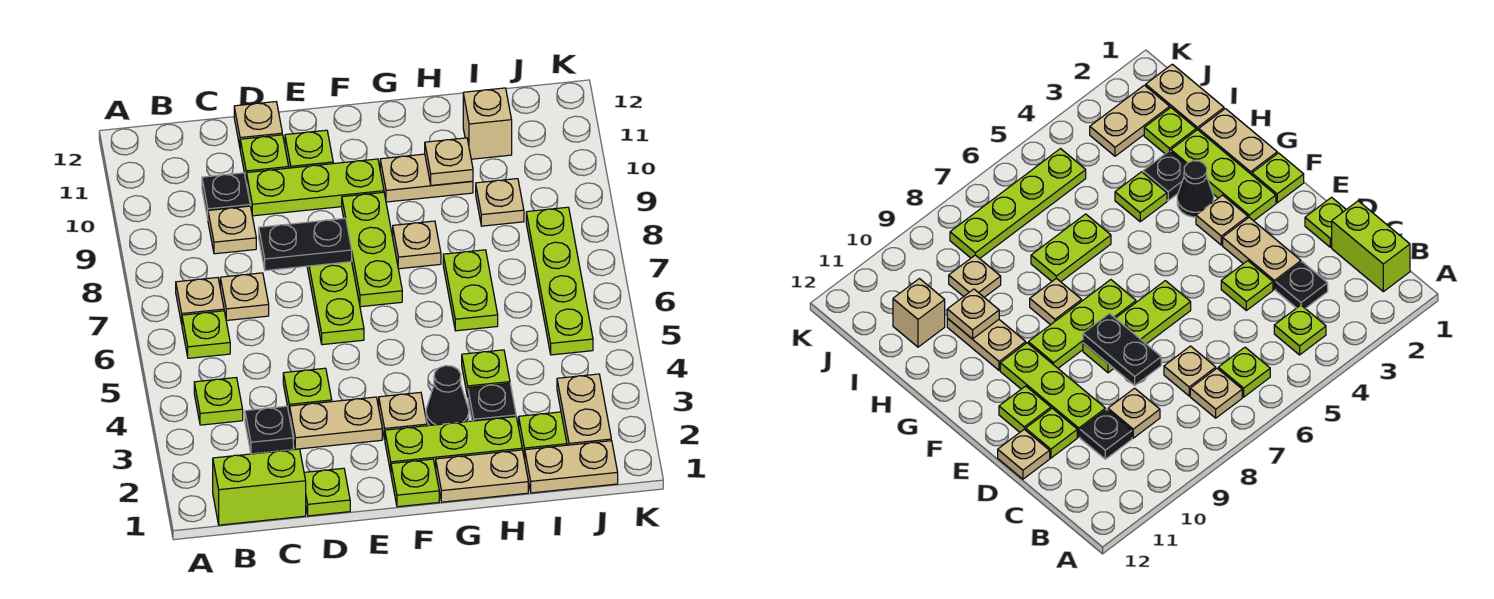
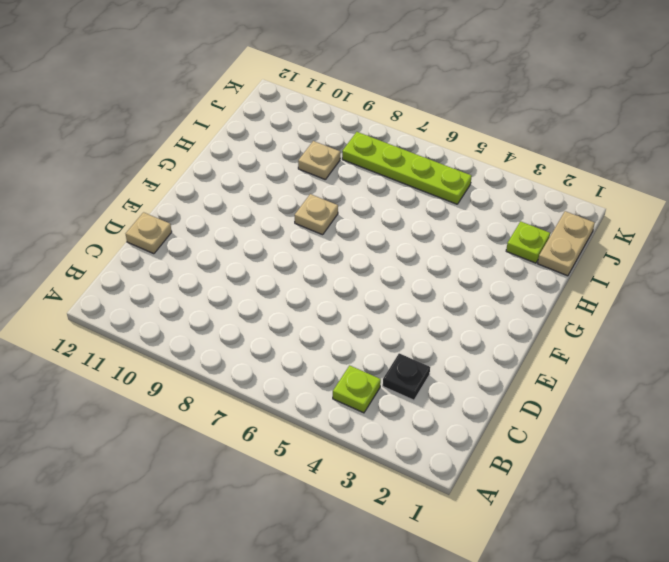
none -> lime 1x2 brick [213,449,306,525]
none -> lime 1x1 plate [182,311,230,358]
none -> tan 1x1 plate [176,277,224,324]
none -> tan 1x1 plate [220,273,269,320]

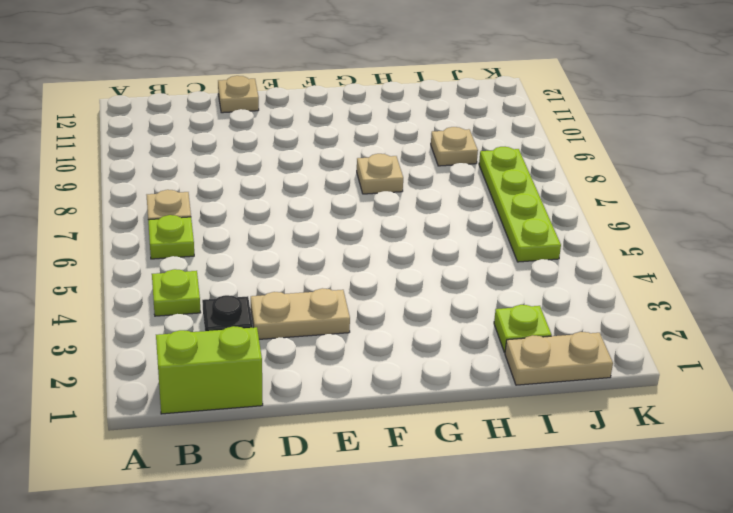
none -> tan 1x1 plate [220,273,269,320]
none -> tan 1x1 plate [208,206,256,254]
none -> black 1x1 plate [202,173,250,219]
none -> lime 1x1 plate [304,468,350,516]

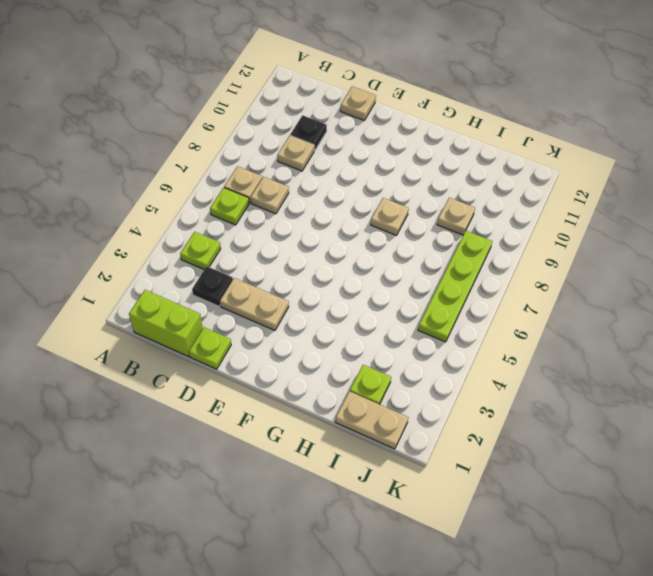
none -> lime 1x1 plate [283,368,332,416]
none -> lime 1x3 plate [246,159,384,216]
none -> lime 1x1 plate [240,135,289,182]
none -> lime 1x3 plate [307,262,364,345]

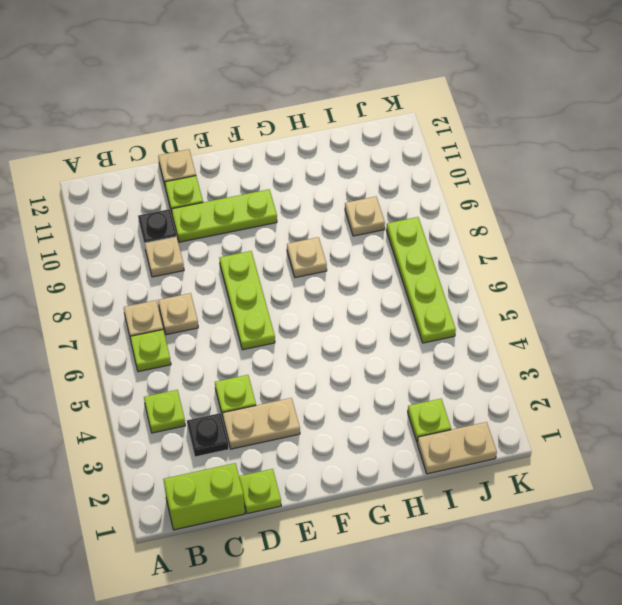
none -> lime 1x1 plate [285,130,333,168]
none -> lime 1x1 plate [391,459,439,507]
none -> lime 1x3 plate [385,417,522,472]
none -> tan 1x1 plate [379,392,427,439]

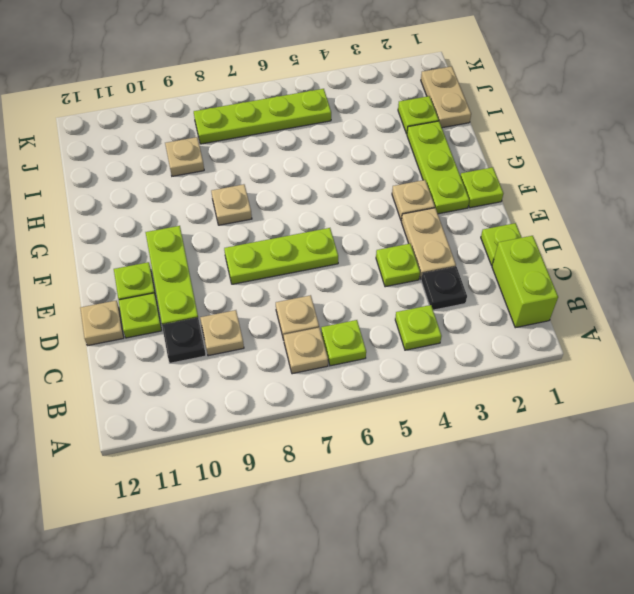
none -> lime 1x3 plate [342,192,402,307]
none -> tan 1x2 plate [436,450,528,502]
none -> black 1x1 cone [426,366,469,426]
none -> tan 1x2 plate [380,154,473,202]

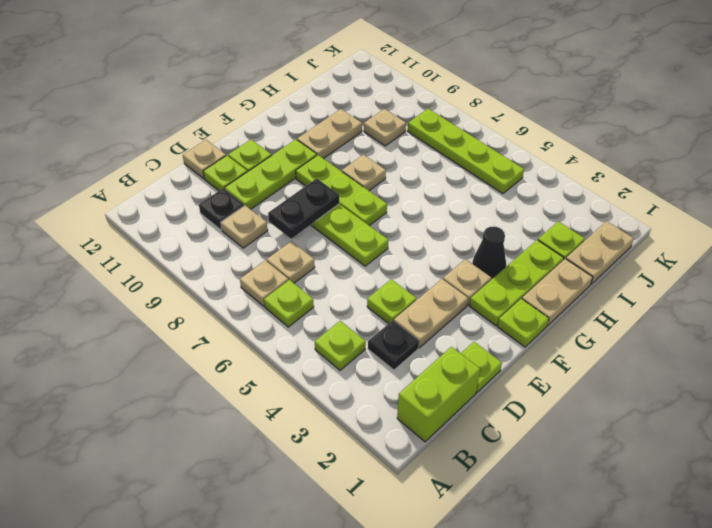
none -> black 1x1 plate [468,383,516,421]
none -> lime 1x1 plate [462,350,510,397]
none -> lime 1x2 plate [443,250,498,331]
none -> tan 1x1 brick [463,88,512,159]

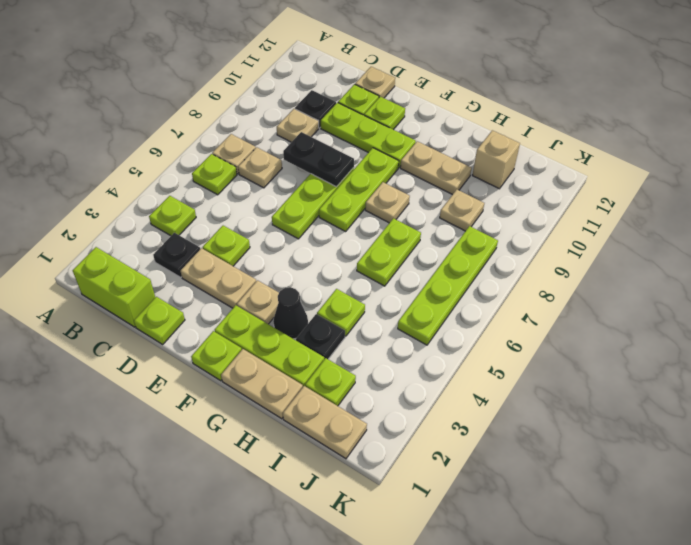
none -> tan 1x2 plate [557,374,611,445]
none -> tan 1x1 plate [425,138,473,185]

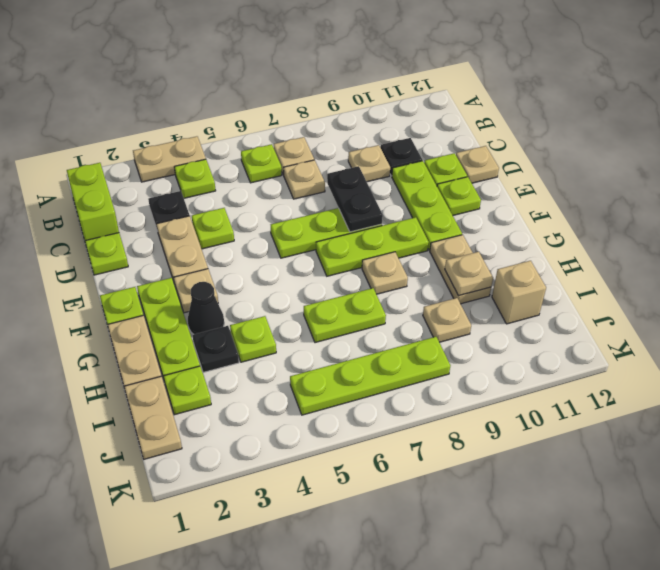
tan 1x2 plate [133,136,206,182] -> tan 1x2 plate moved to [557,374,611,445]

